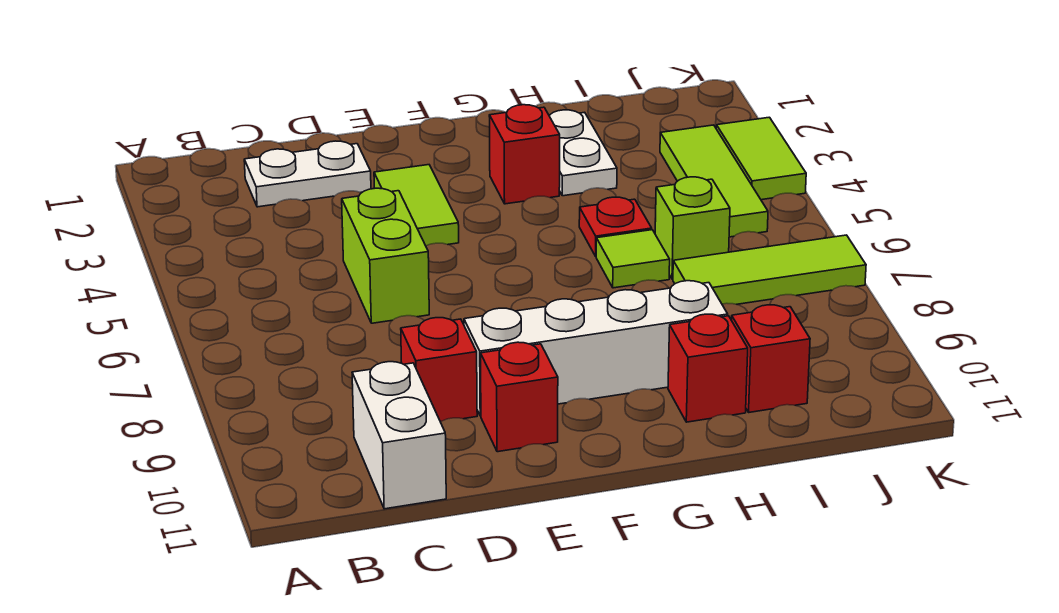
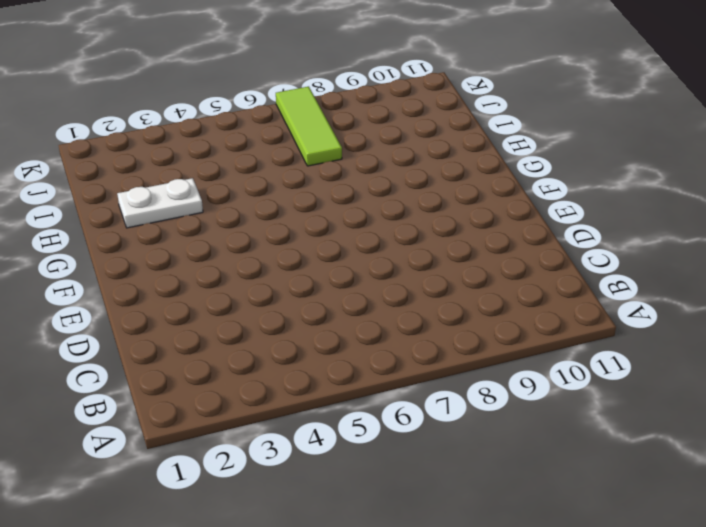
none -> white 1x2 plate [244,141,371,207]
none -> white 1x2 brick [352,362,446,509]
none -> lime 1x2 brick [342,188,429,323]

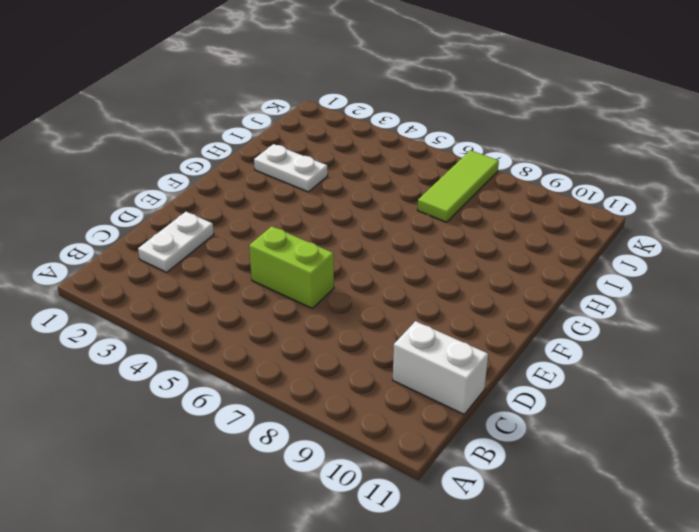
none -> red 1x1 brick [401,318,477,422]
none -> lime 1x2 tile [374,165,459,246]
none -> white 1x4 brick [464,281,728,416]

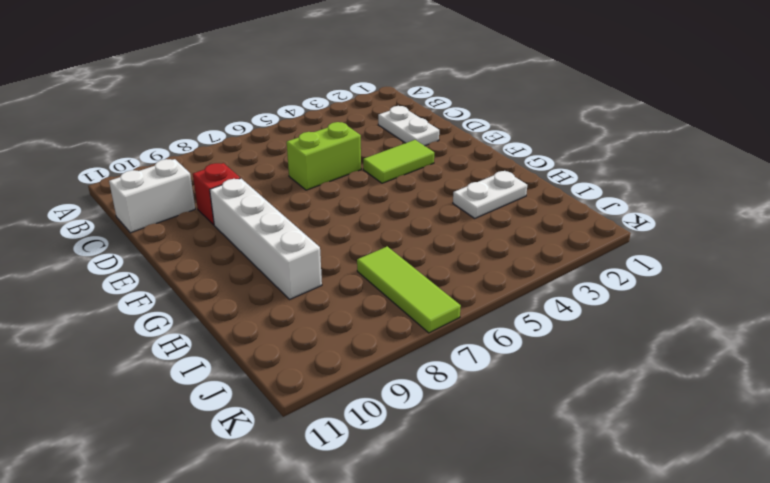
none -> red 1x1 brick [481,342,558,452]
none -> red 1x1 brick [489,105,560,204]
none -> red 1x1 plate [579,197,652,256]

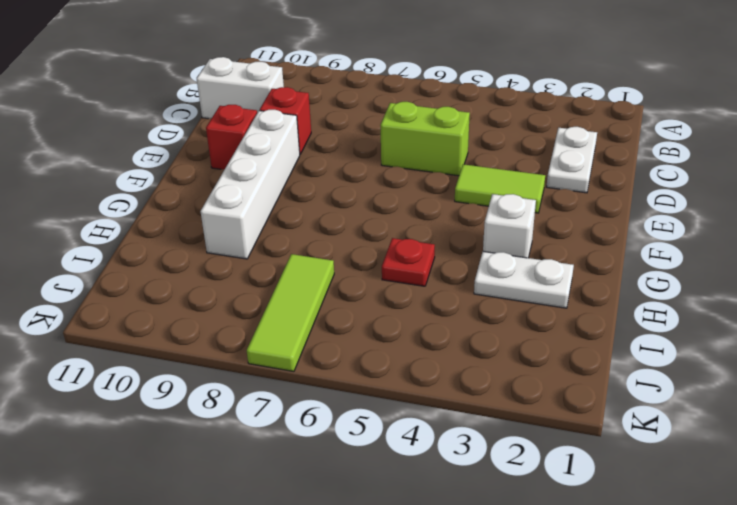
white 1x1 brick [483,194,536,258] -> red 1x1 brick [489,105,560,204]
none -> lime 1x1 tile [596,230,670,288]
none -> red 1x1 brick [668,314,748,422]
none -> lime 1x1 brick [655,177,730,279]

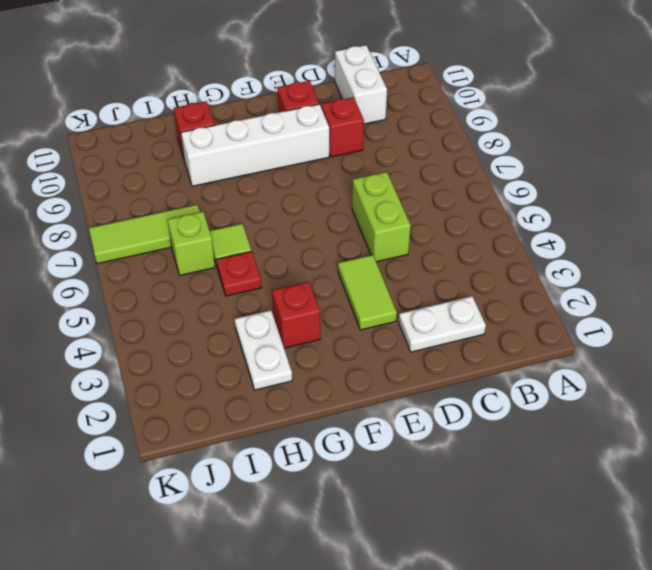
none -> red 1x1 brick [731,305,810,412]
none -> lime 1x3 tile [660,125,768,237]
none -> lime 1x2 tile [716,117,806,200]

